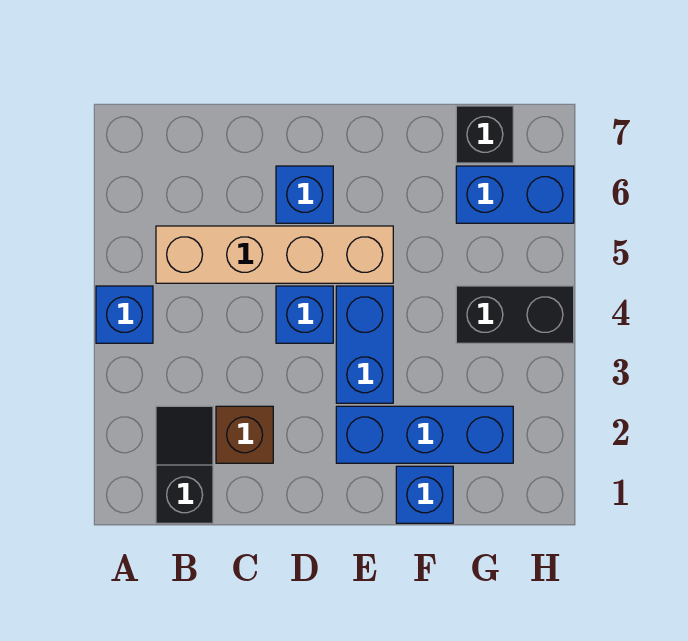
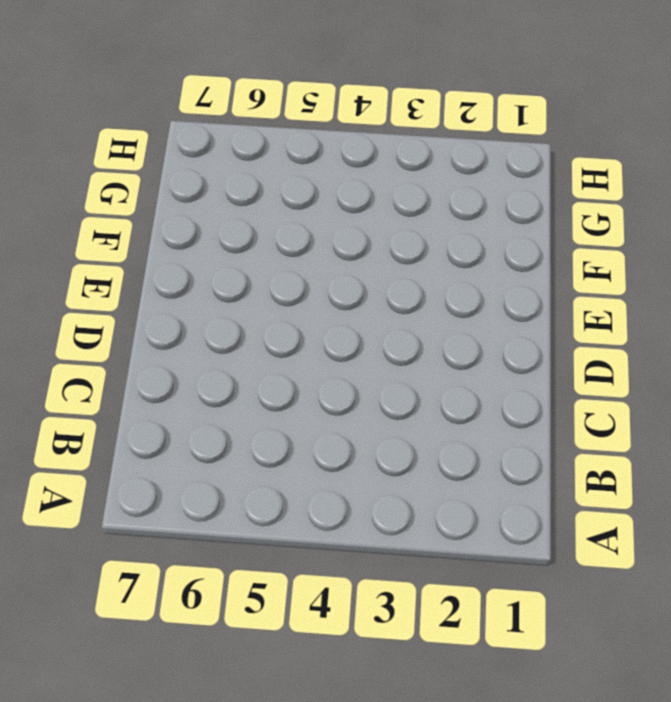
none -> blue 1x1 brick [96,286,153,343]
none -> black 1x2 slope [156,406,213,523]
none -> tan 1x4 brick [156,226,393,283]

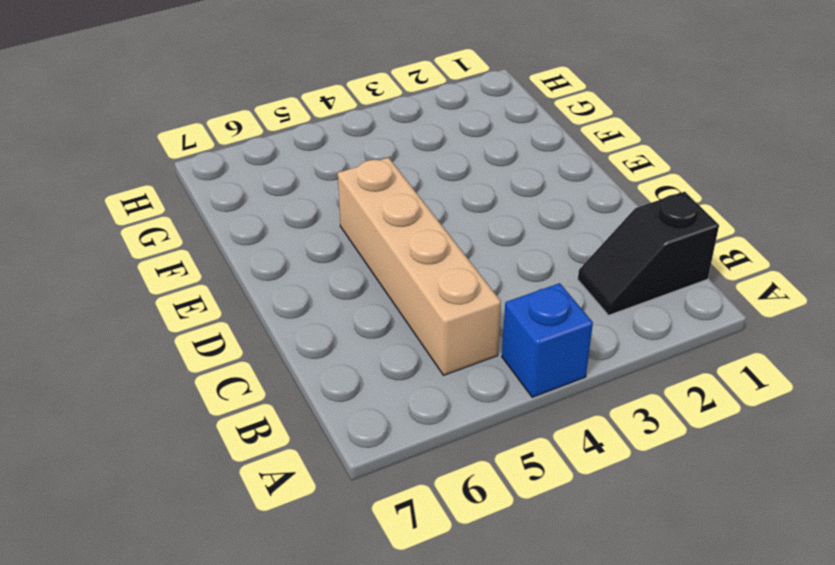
none -> brown 1x1 brick [216,406,273,463]
none -> blue 1x1 brick [276,286,333,343]
none -> blue 1x1 brick [276,166,333,223]

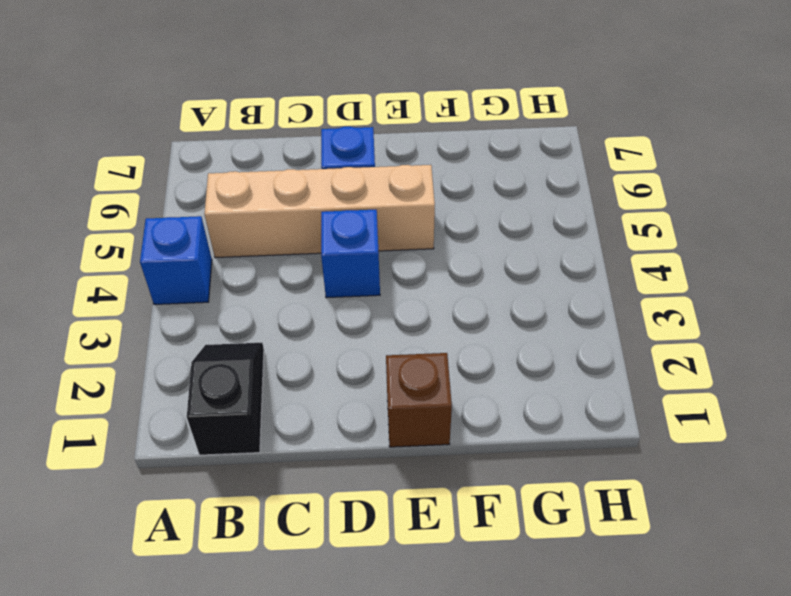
brown 1x1 brick [386,353,452,447] -> brown 1x1 brick moved to [216,406,273,463]
none -> blue 1x3 brick [336,406,513,463]
none -> blue 1x2 brick [336,286,393,403]
none -> blue 1x1 brick [396,466,453,523]

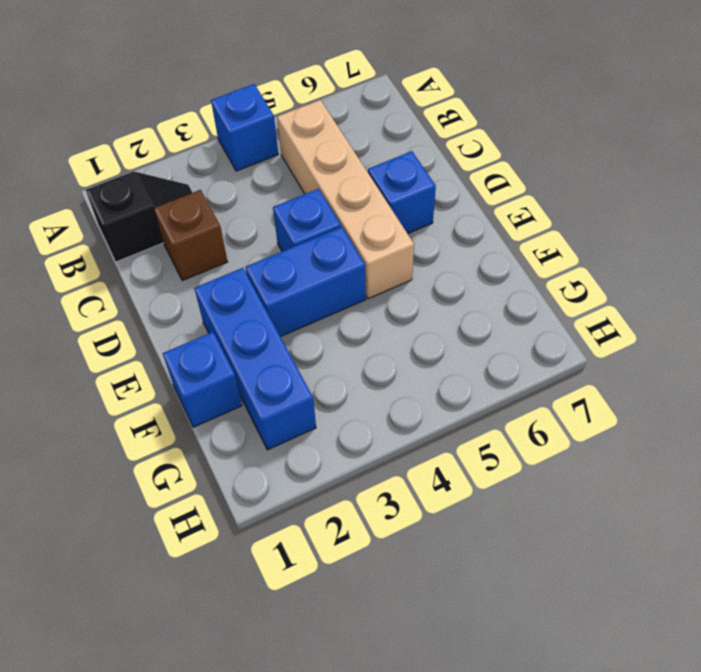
none -> black 1x2 brick [456,286,574,343]
none -> blue 1x2 brick [456,166,574,223]
none -> black 1x1 brick [456,106,513,163]

